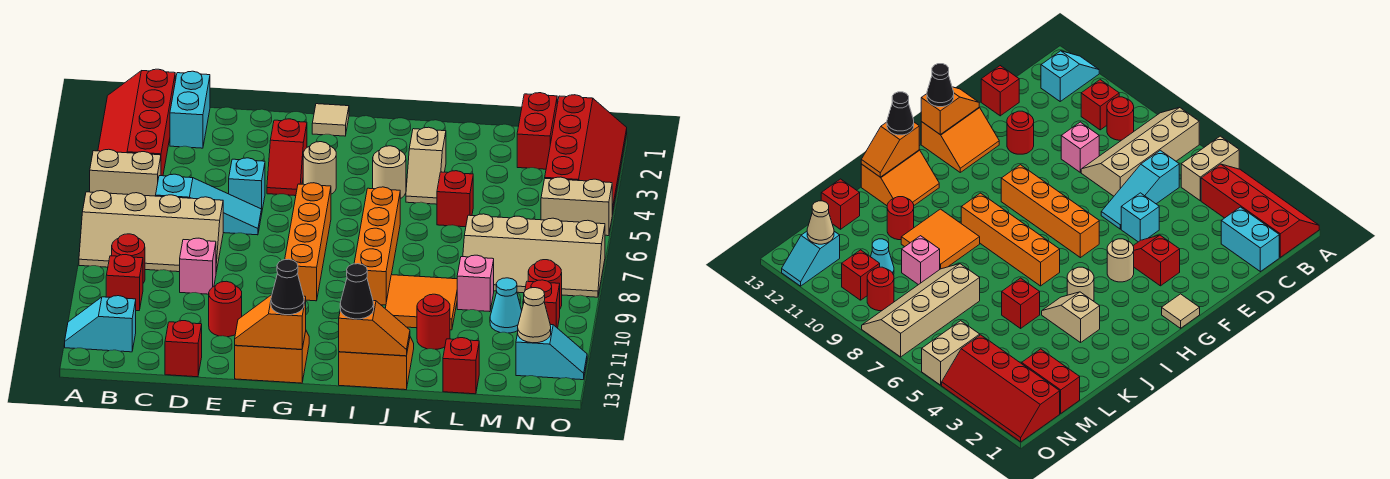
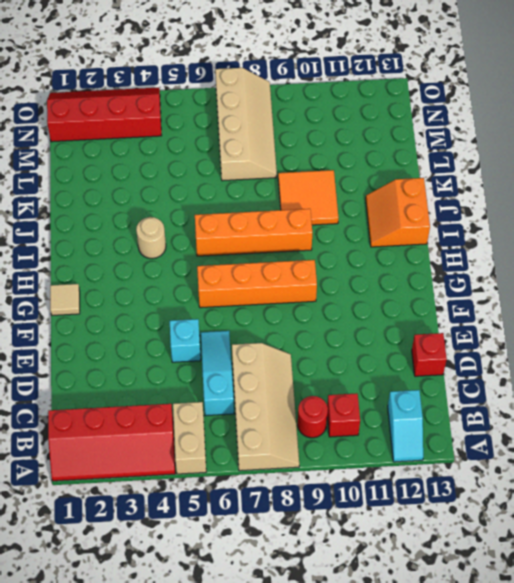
none -> cyan 1x2 brick [170,71,210,148]
none -> pink 1x1 brick [180,238,216,294]
none -> red 1x1 round brick [209,281,242,337]
none -> red 1x2 slope [267,119,307,196]

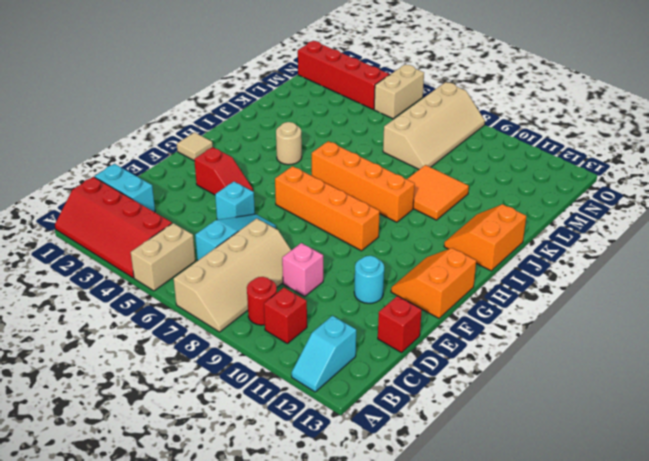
cyan 1x1 round brick [354,256,384,303] -> red 1x1 round brick [209,281,242,337]
none -> tan 1x1 round brick [303,142,336,194]
none -> tan 1x2 slope [406,127,446,204]
none -> red 1x1 brick [437,171,473,227]
none -> red 1x1 round brick [417,294,450,349]

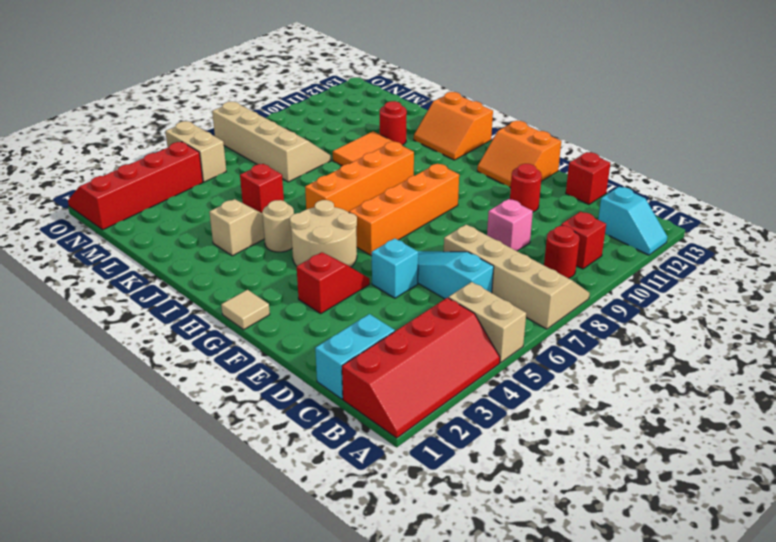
tan 2x2 round brick [290,200,357,267] -> tan 1x1 round brick [303,142,336,194]
none -> pink 1x1 brick [457,255,494,312]
none -> red 1x1 brick [443,338,479,394]
none -> red 1x2 brick [517,93,557,169]
none -> cyan 1x1 cone [490,278,522,333]

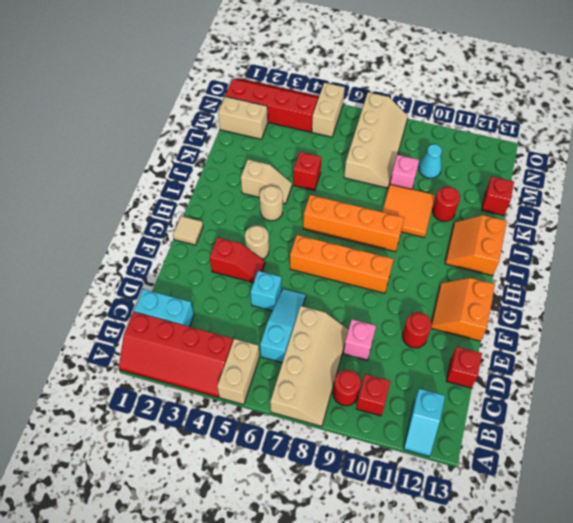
tan 1x2 brick [218,97,268,139] -> red 1x2 brick [517,93,557,169]
none -> red 1x1 round brick [528,260,562,308]
none -> red 1x1 brick [523,280,560,328]
none -> cyan 1x2 slope [516,324,587,380]
none -> orange 1x2 slope [235,295,306,349]

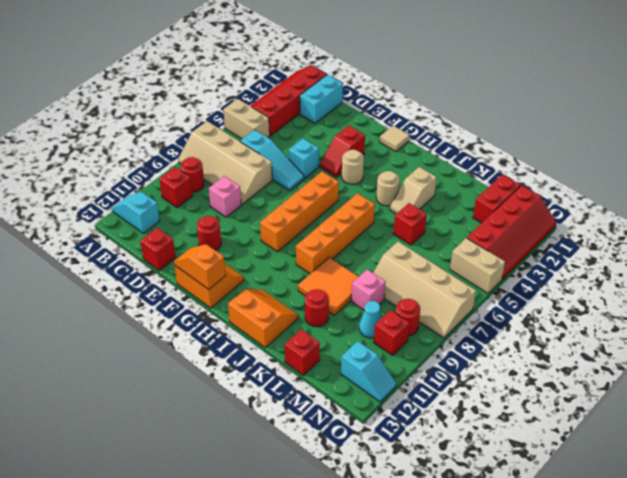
none -> orange 1x2 slope [339,301,410,356]
none -> tan 1x1 cone [518,288,551,343]
none -> black 1x1 cone [271,259,304,315]
none -> black 1x1 cone [340,264,374,319]

